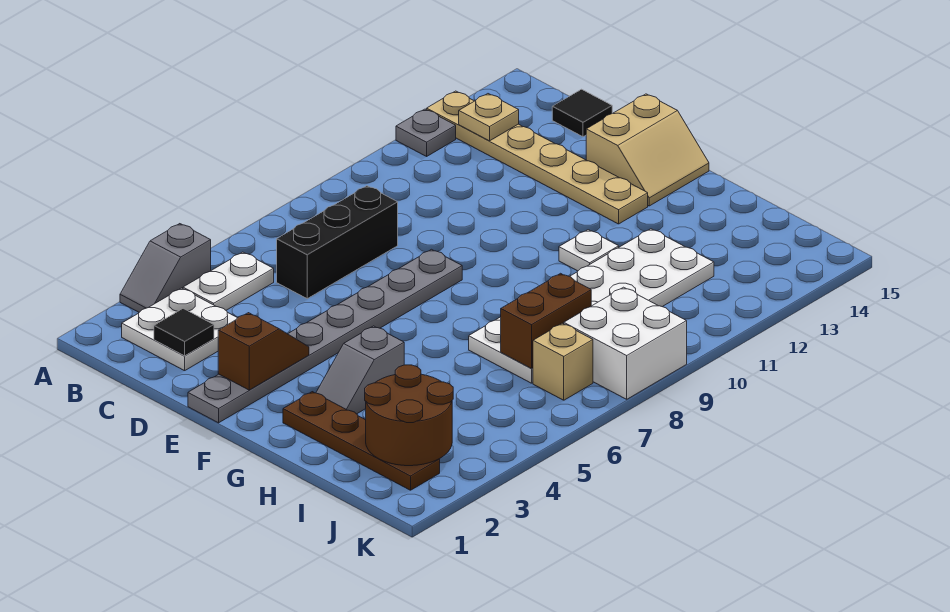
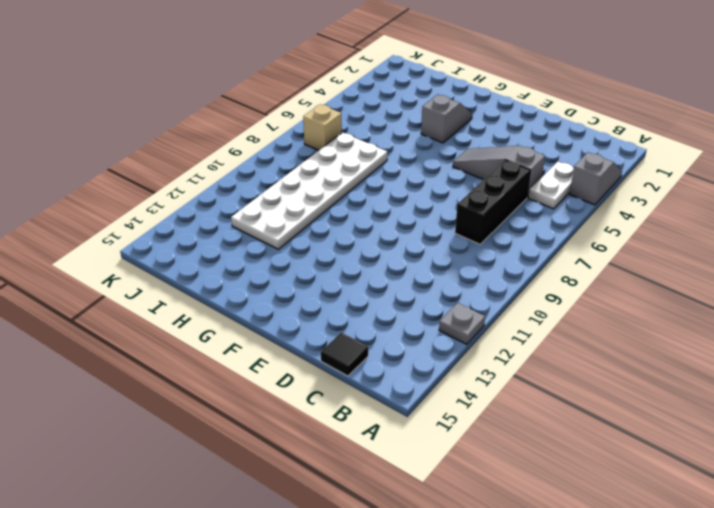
grey 1x3 slope [453,146,545,198] -> grey 1x8 plate [188,249,462,423]
none -> tan 1x6 plate [427,91,648,224]
none -> white 2x2 plate [122,288,237,371]
none -> tan 2x2 slope [586,94,709,206]

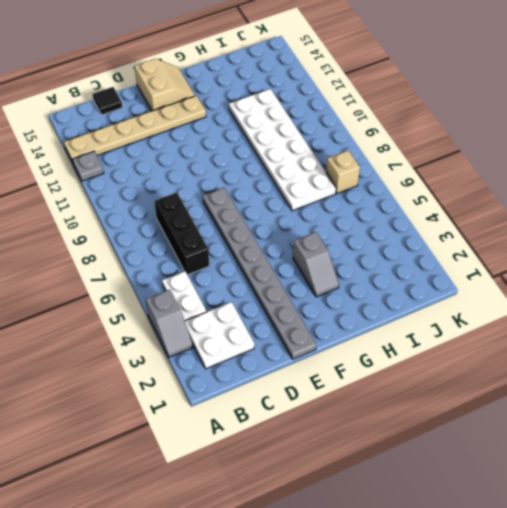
none -> brown 1x4 plate [283,392,440,490]
none -> white 1x1 plate [559,230,619,271]
none -> white 2x2 brick [564,287,687,399]

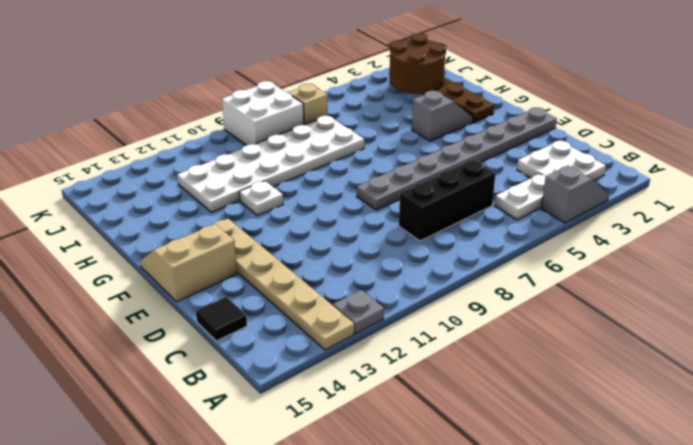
none -> tan 1x1 plate [459,94,519,141]
none -> black 1x1 tile [154,309,214,356]
none -> brown 1x2 slope [218,313,309,390]

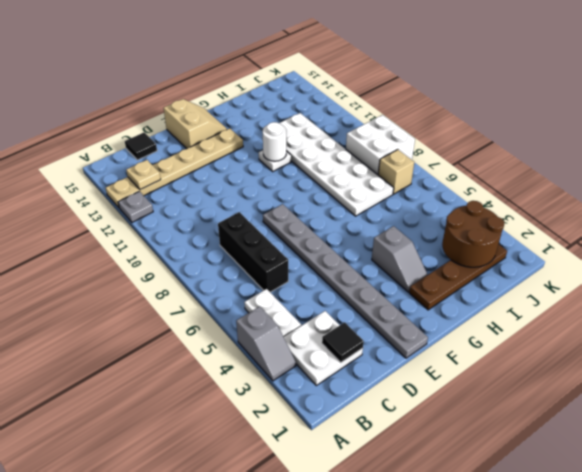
white 1x1 round brick [263,122,286,161] -> none
none -> brown 1x2 slope [218,313,309,390]
none -> brown 1x2 brick [501,273,591,368]

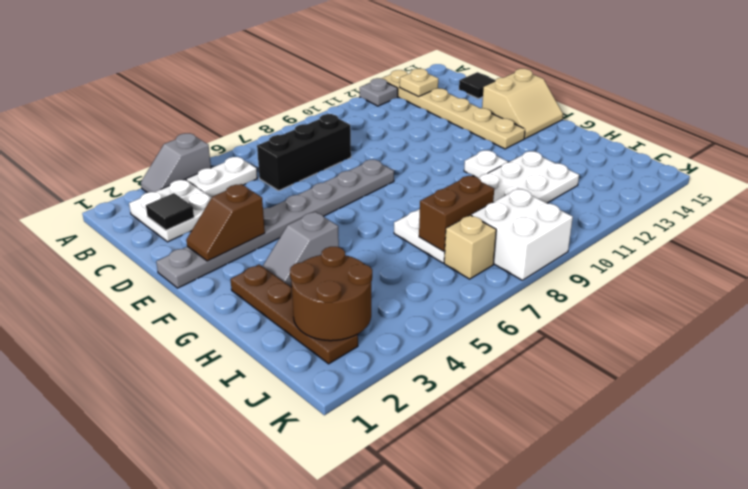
brown 1x2 slope [186,184,265,261] -> brown 1x2 slope turned to [218,313,309,390]

